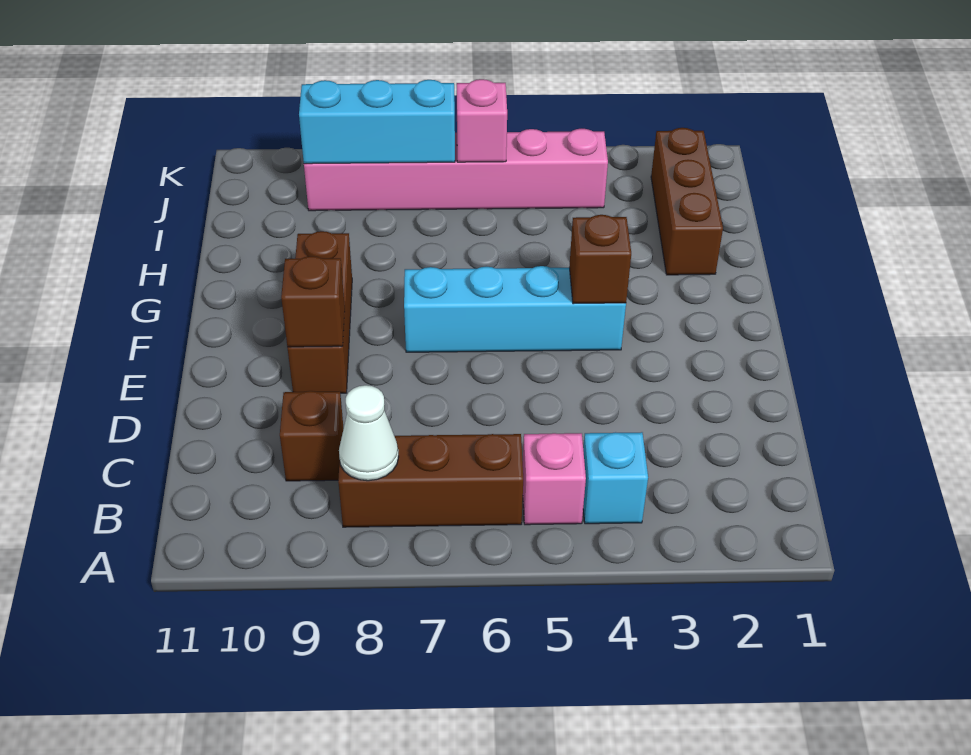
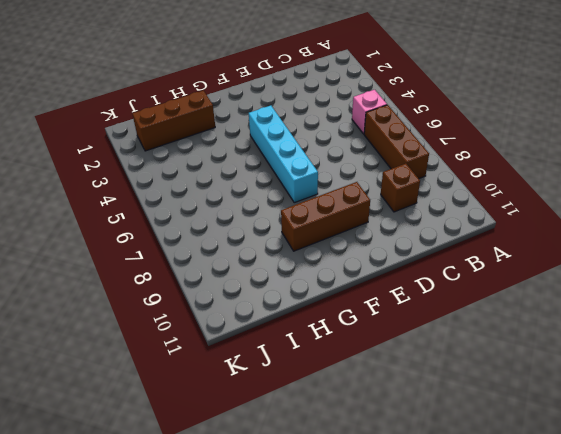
none -> cyan 1x1 brick [583,432,648,524]
none -> pink 1x6 brick [304,129,608,211]
none -> white 1x1 cone [339,385,399,481]

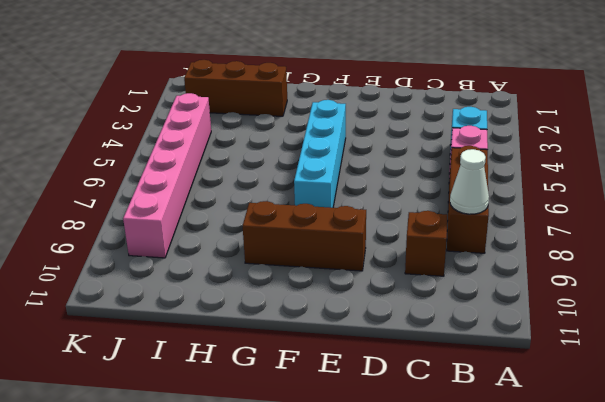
none -> brown 1x1 brick [281,256,345,347]
none -> brown 1x1 brick [569,215,631,304]
none -> pink 1x1 brick [457,79,507,162]

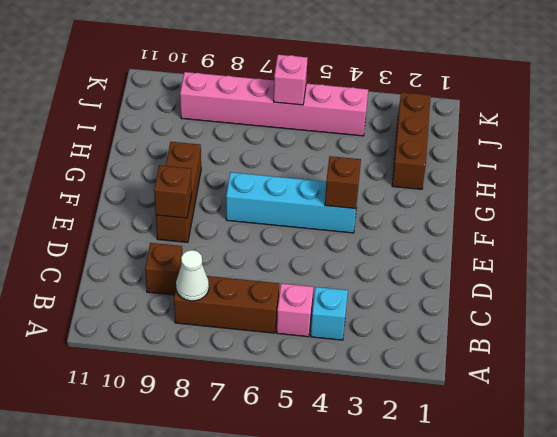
none -> cyan 1x3 brick [299,80,455,164]

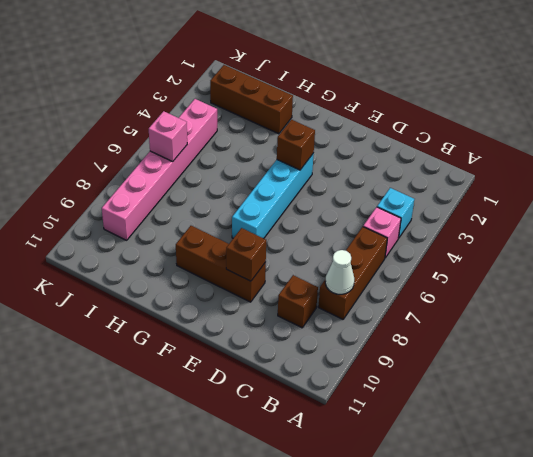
none -> cyan 1x3 brick [299,80,455,164]

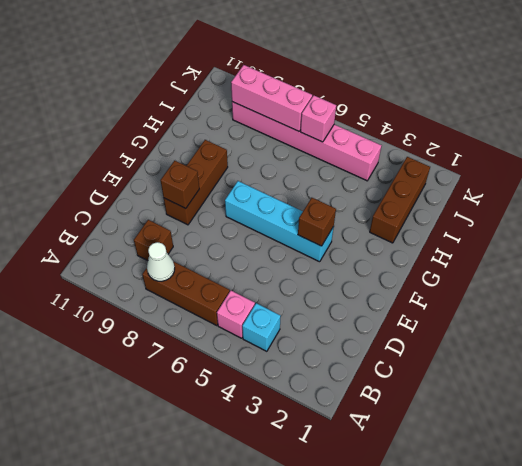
pink 1x3 brick [231,65,312,131] -> cyan 1x3 brick [299,80,455,164]

